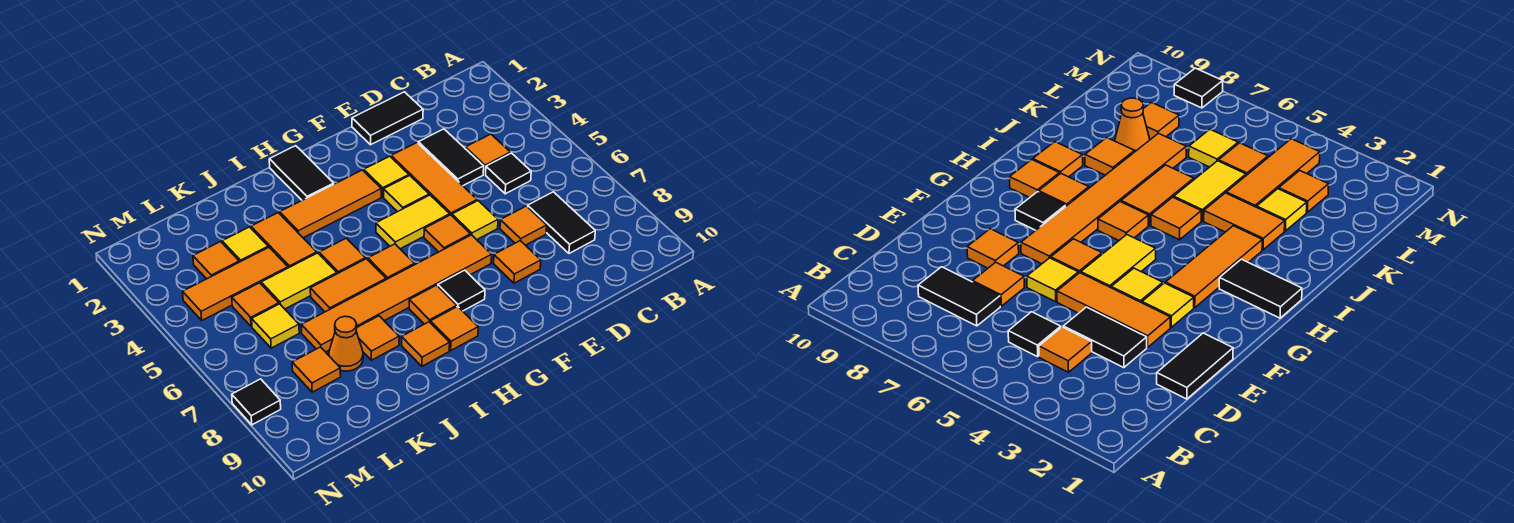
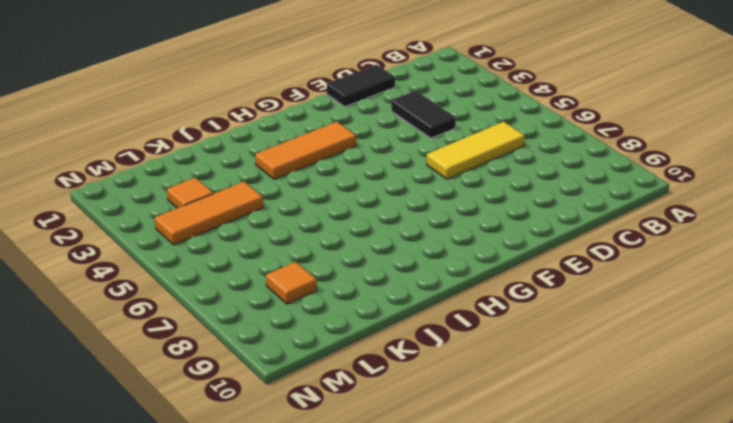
yellow 1x3 tile [427,122,525,179] -> yellow 1x1 tile [452,201,498,240]
none -> orange 1x1 tile [465,134,510,174]
none -> black 1x1 tile [486,153,531,194]
none -> black 1x2 tile [528,192,595,254]
none -> orange 1x1 tile [500,206,547,245]

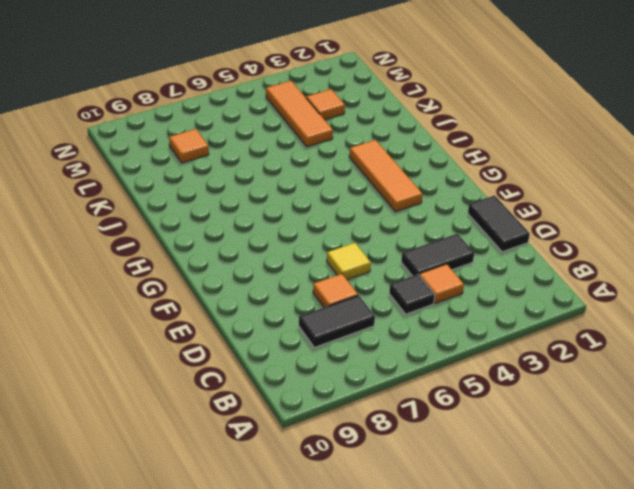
none -> orange 1x3 tile [391,143,477,216]
none -> orange 1x1 tile [494,241,541,283]
none -> yellow 1x1 tile [364,156,409,197]
none -> yellow 1x1 tile [384,176,429,212]

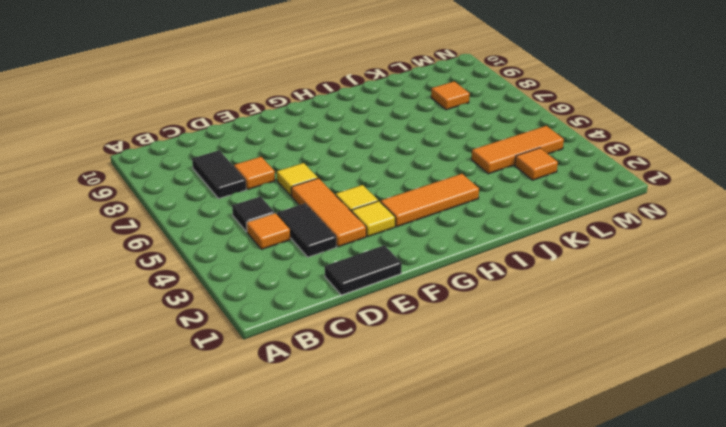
none -> orange 1x1 tile [494,241,541,283]
none -> yellow 1x2 tile [376,195,450,249]
none -> orange 1x1 tile [424,215,471,252]
none -> orange 1x6 tile [301,235,492,352]

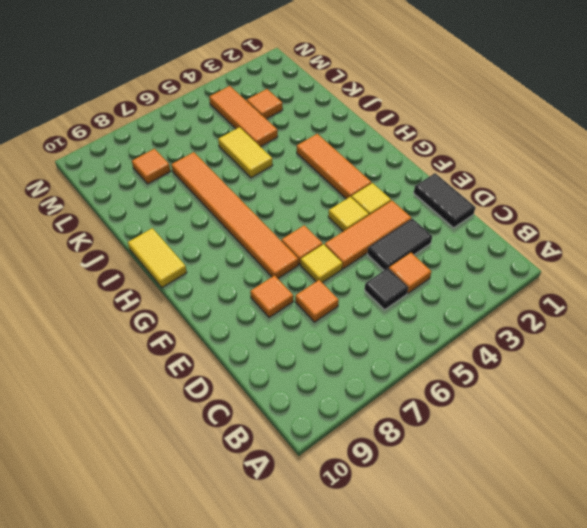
yellow 1x2 tile [128,228,187,288] -> yellow 1x2 tile moved to [376,195,450,249]
none -> black 1x2 tile [528,192,595,254]
none -> black 1x1 tile [438,270,485,311]
none -> black 1x2 tile [269,146,334,200]
none -> orange 1x1 tile [368,244,415,280]

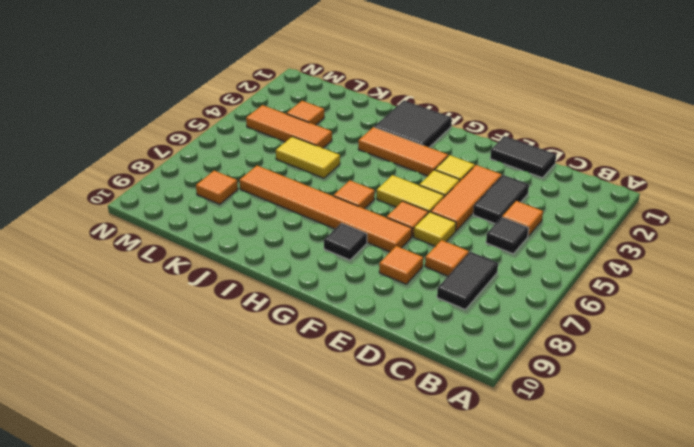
black 2x2 tile [374,101,452,147] -> black 1x2 tile [269,146,334,200]
none -> orange 1x1 tile [409,285,457,324]
none -> orange 1x1 tile [430,306,478,350]
none -> orange 1x1 tile [319,238,366,274]
none -> orange 1x2 tile [310,259,386,312]

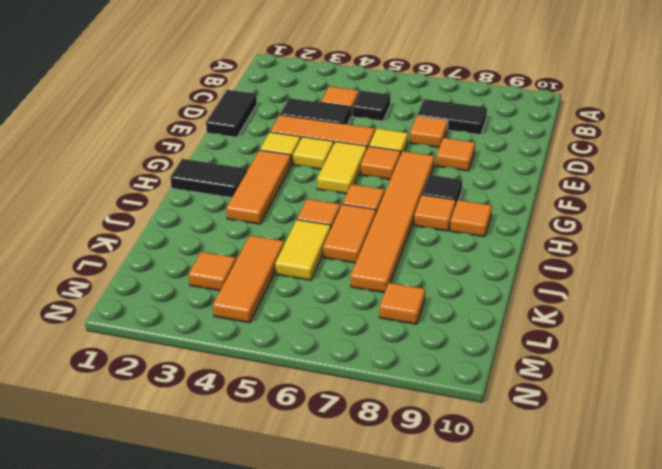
none -> orange 1x1 tile [402,322,450,366]
none -> orange 1x2 tile [251,213,317,268]
none -> orange 1x1 tile [356,316,399,360]
none -> yellow 1x1 tile [222,227,268,262]

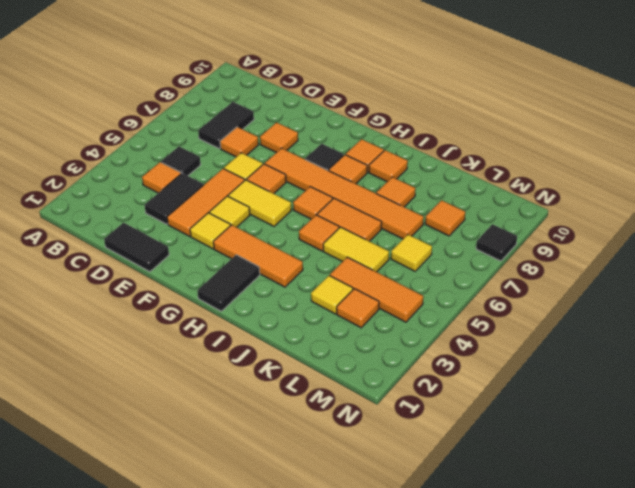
none -> orange 1x2 tile [251,213,317,268]
none -> orange 1x1 cone [329,316,363,371]
none -> orange 1x1 tile [232,283,279,327]

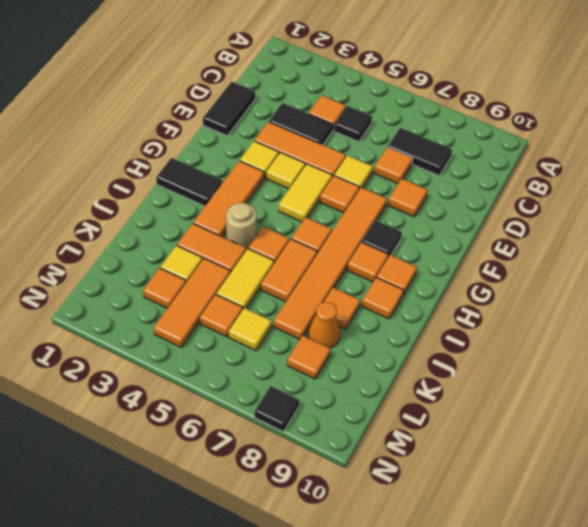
tan 1x1 round brick [226,203,257,249] -> none

